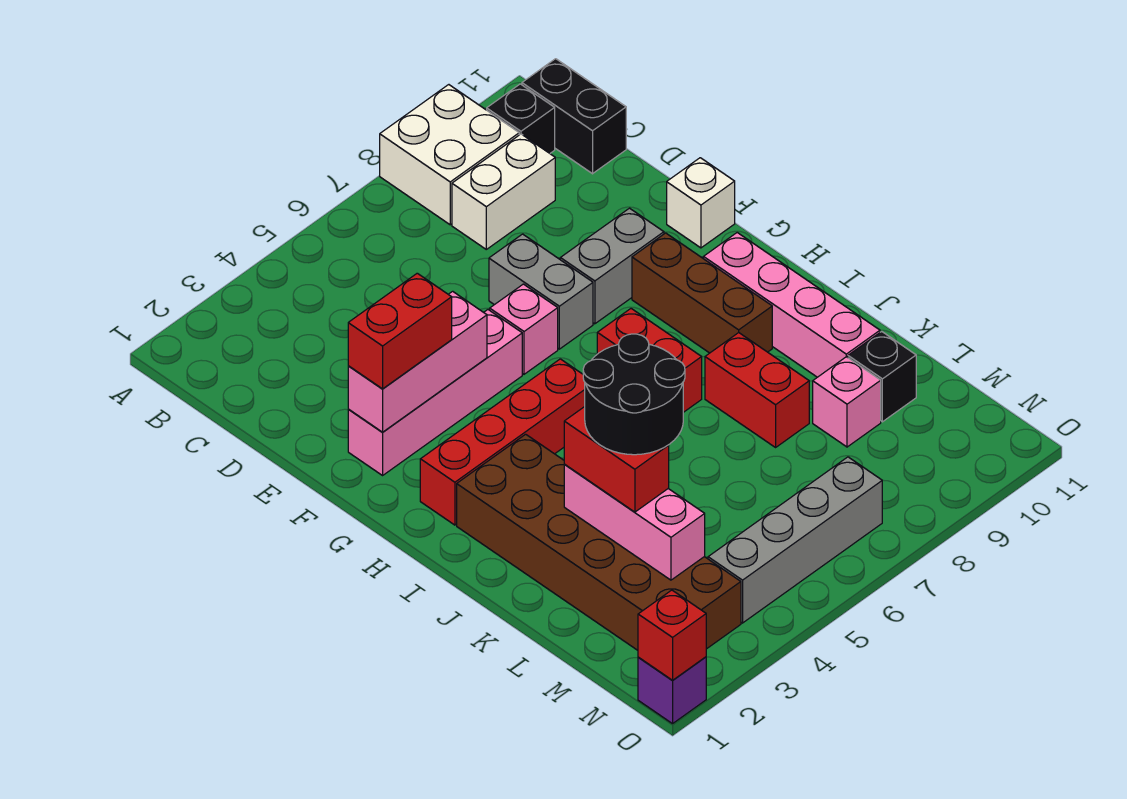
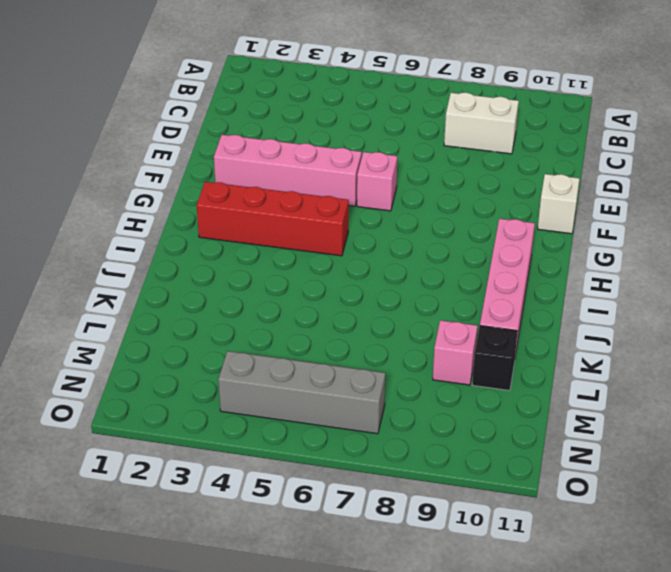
none -> white 2x2 brick [380,85,519,225]
none -> black 1x1 brick [487,84,555,153]
none -> black 1x2 brick [522,59,626,174]

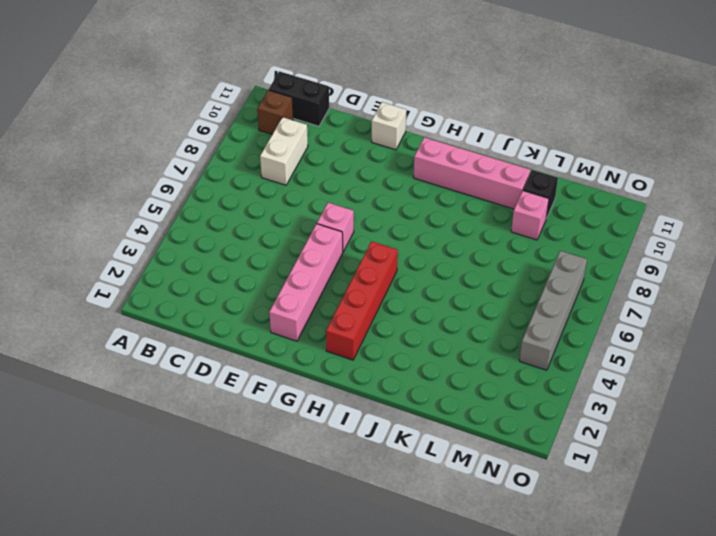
brown 1x1 brick [257,90,293,134] -> black 1x1 brick [487,84,555,153]
none -> white 2x2 brick [380,85,519,225]
none -> grey 1x2 brick [489,234,593,349]
none -> grey 1x2 brick [560,208,664,324]

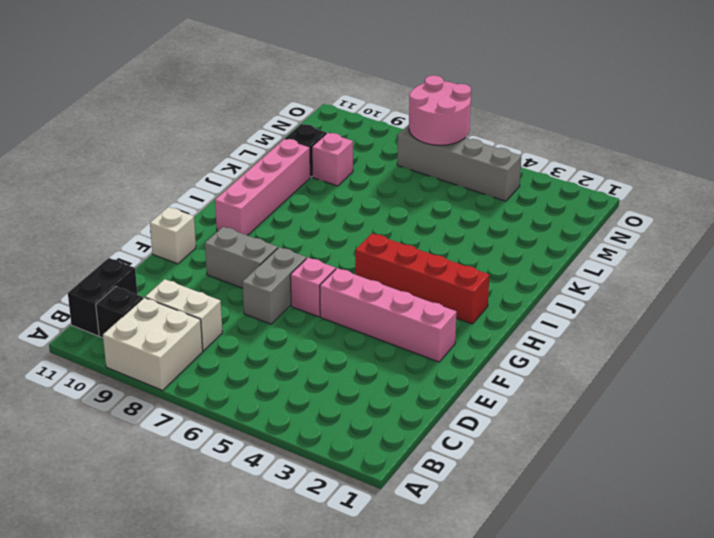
pink 2x2 round brick [409,75,471,145] -> none
none -> brown 1x3 brick [632,233,772,353]
none -> red 1x2 brick [597,309,702,412]
none -> brown 2x6 brick [457,434,741,650]

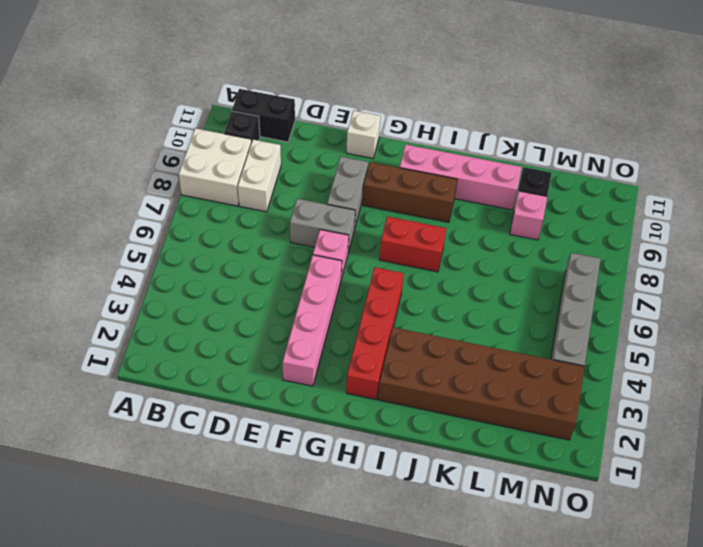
none -> red 1x2 brick [705,333,809,447]
none -> purple 1x1 brick [638,657,706,724]
none -> pink 1x3 brick [348,291,487,432]

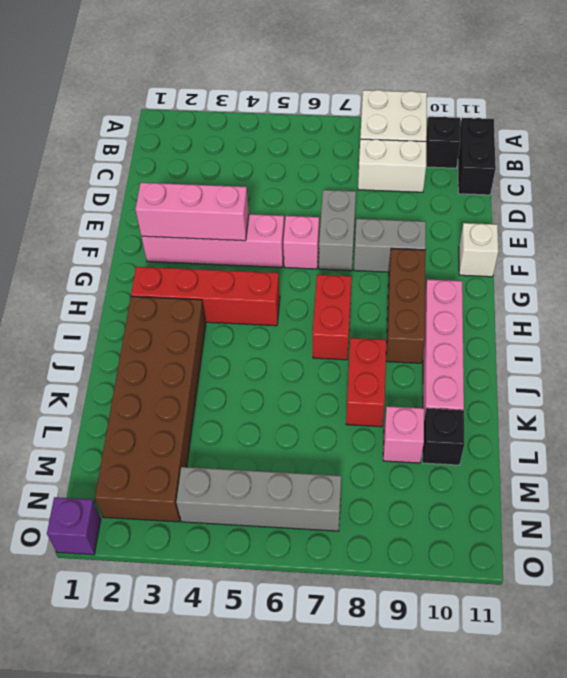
none -> pink 1x3 brick [564,465,705,580]
none -> red 1x1 brick [638,590,706,680]
none -> red 1x2 brick [348,273,452,389]

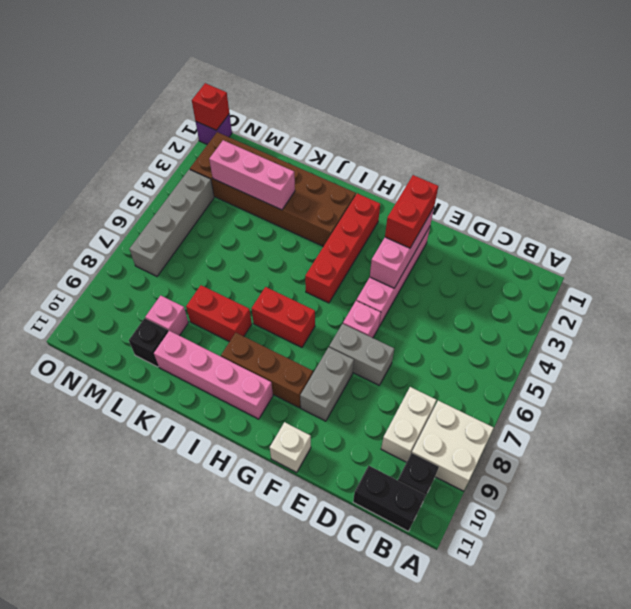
none -> red 1x2 brick [564,407,669,512]
none -> black 2x2 round brick [583,334,685,455]

